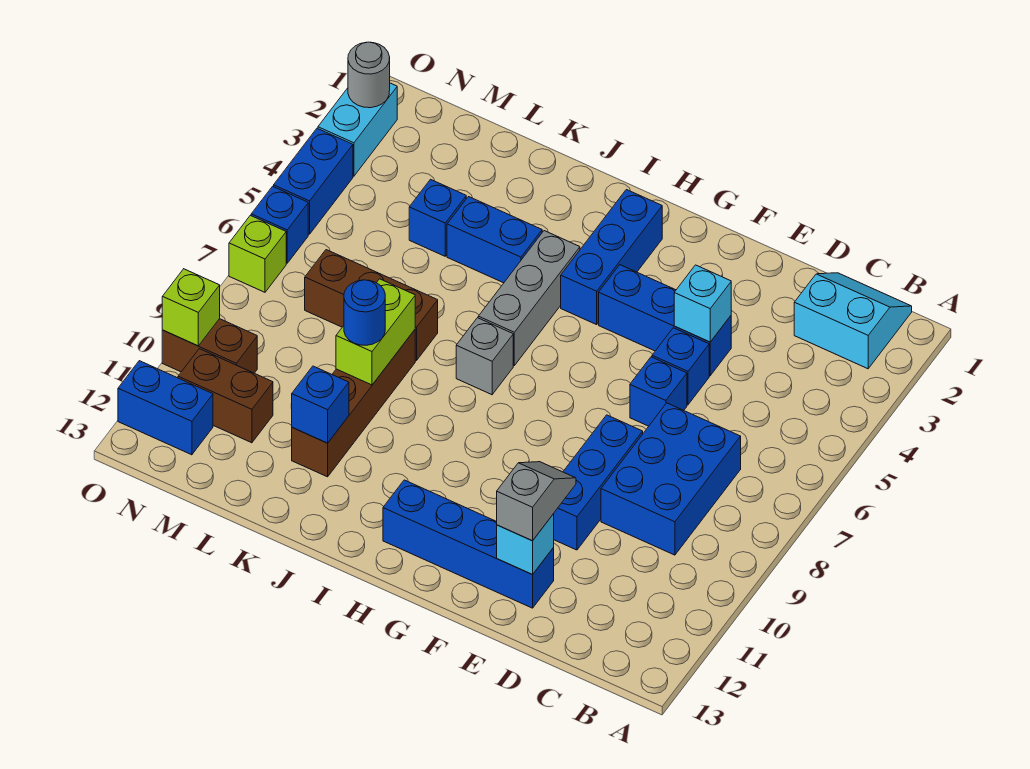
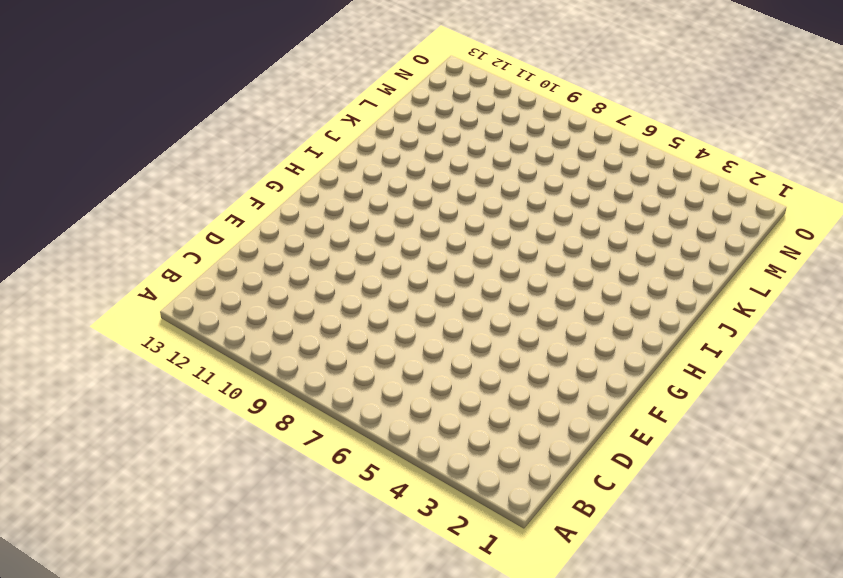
none -> cyan 2x2 slope [794,273,912,369]
none -> blue 2x3 brick [601,403,741,555]
none -> blue 1x3 brick [599,265,731,376]

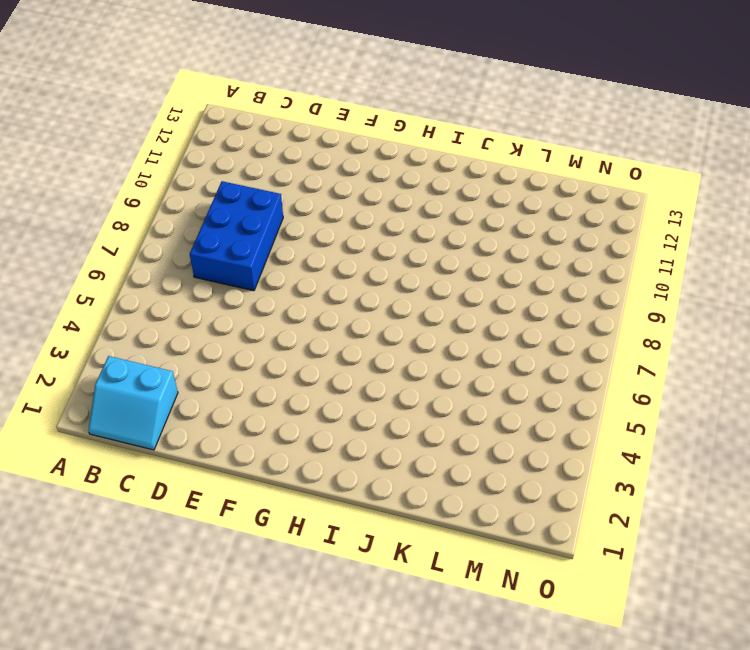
none -> blue 1x3 brick [599,265,731,376]
none -> blue 1x1 brick [652,328,709,405]
none -> blue 1x1 brick [630,357,687,426]

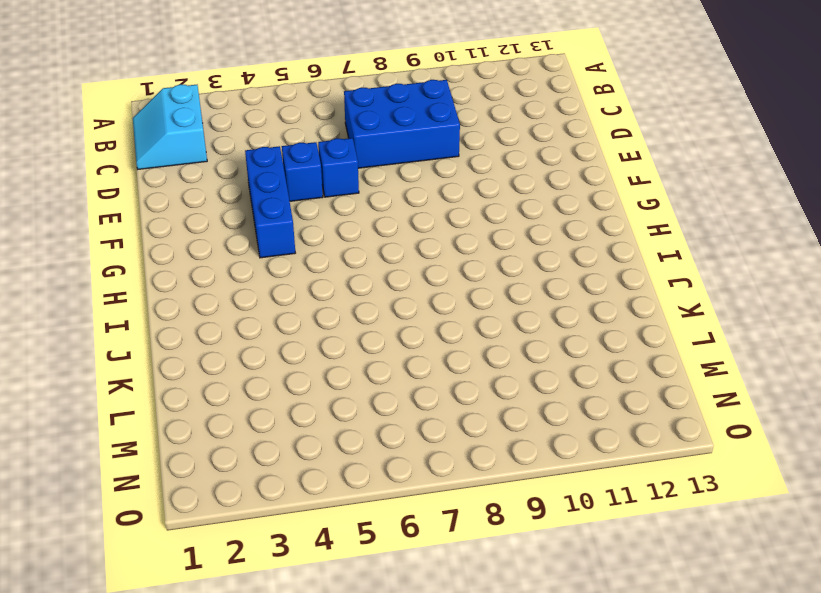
none -> blue 1x3 brick [554,415,643,550]
none -> blue 1x4 brick [383,480,554,608]
none -> blue 1x3 brick [561,190,662,325]

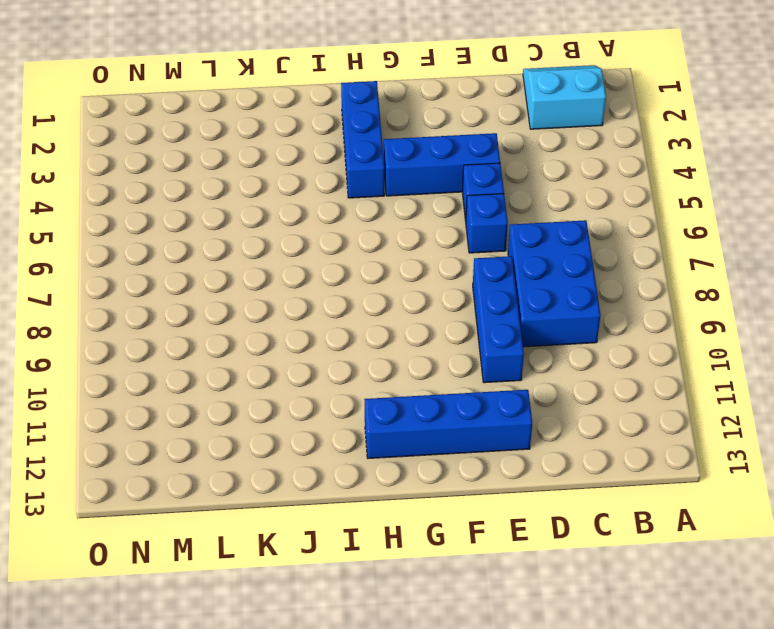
none -> grey 1x3 brick [478,231,580,365]
none -> grey 1x1 brick [456,318,513,395]
none -> blue 1x2 brick [447,197,542,283]

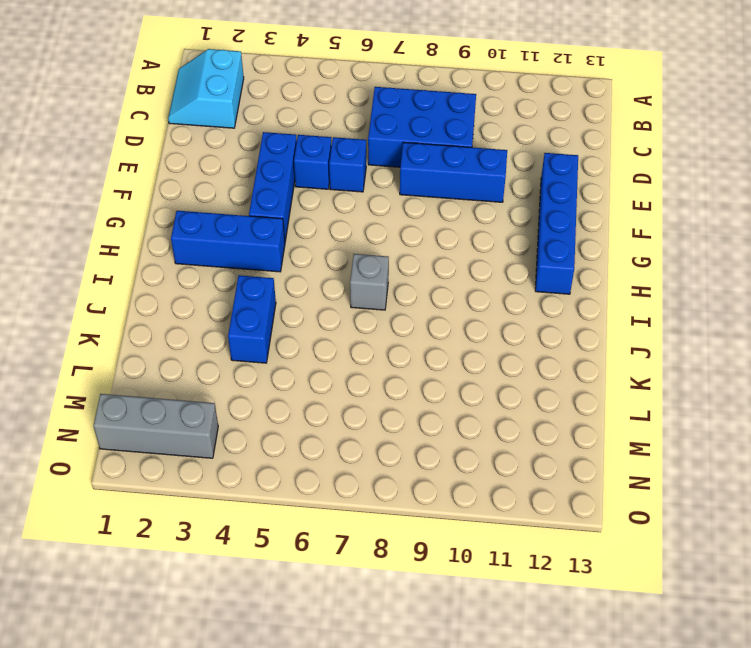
grey 1x3 brick [93,394,218,458] -> grey 1x3 brick moved to [478,231,580,365]
none -> brown 1x3 brick [305,250,438,361]
none -> brown 1x4 brick [292,330,415,477]
none -> blue 1x1 brick [409,179,466,256]

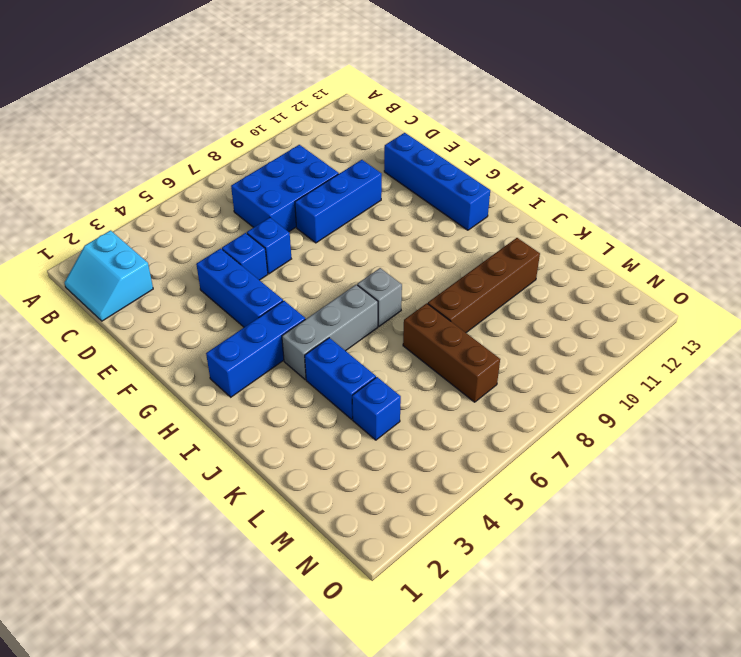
none -> brown 1x2 brick [178,349,273,443]
none -> brown 1x2 brick [162,319,257,373]
none -> blue 1x2 brick [118,361,213,455]

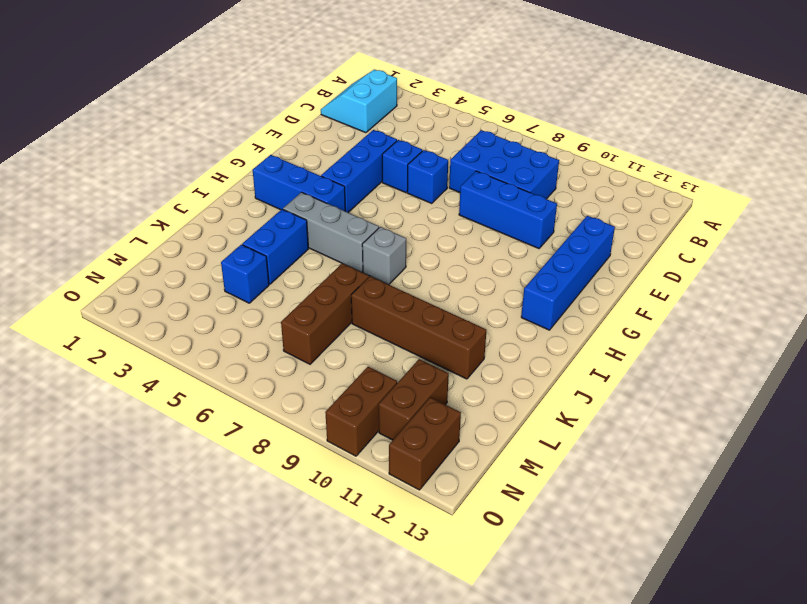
brown 1x2 brick [389,397,461,490] -> blue 1x2 brick [118,361,213,455]
none -> cyan 1x2 brick [318,83,397,176]
none -> blue 1x2 brick [274,128,353,234]
none -> blue 1x1 brick [251,186,308,263]

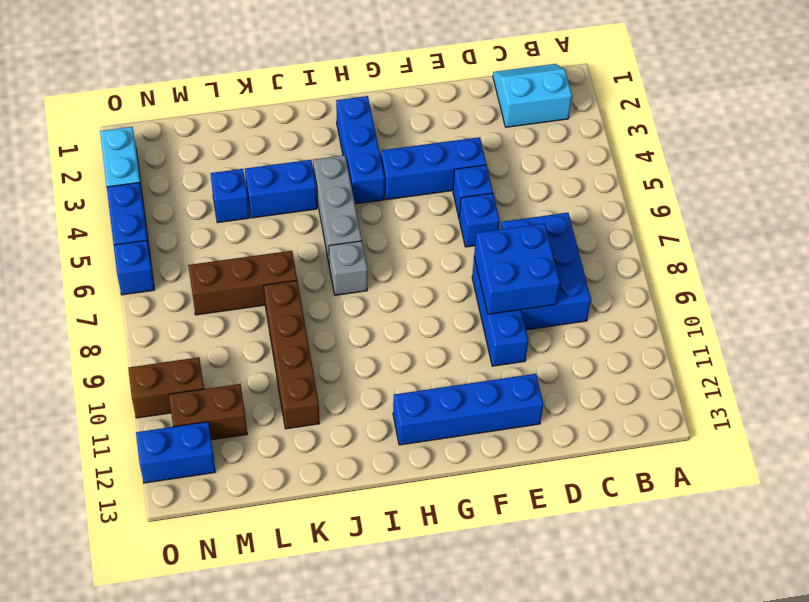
blue 2x2 brick [474,223,560,314] -> none
none -> lime 1x1 brick [229,215,286,292]
none -> cyan 1x1 brick [674,265,731,342]
none -> cyan 1x1 brick [497,514,554,575]

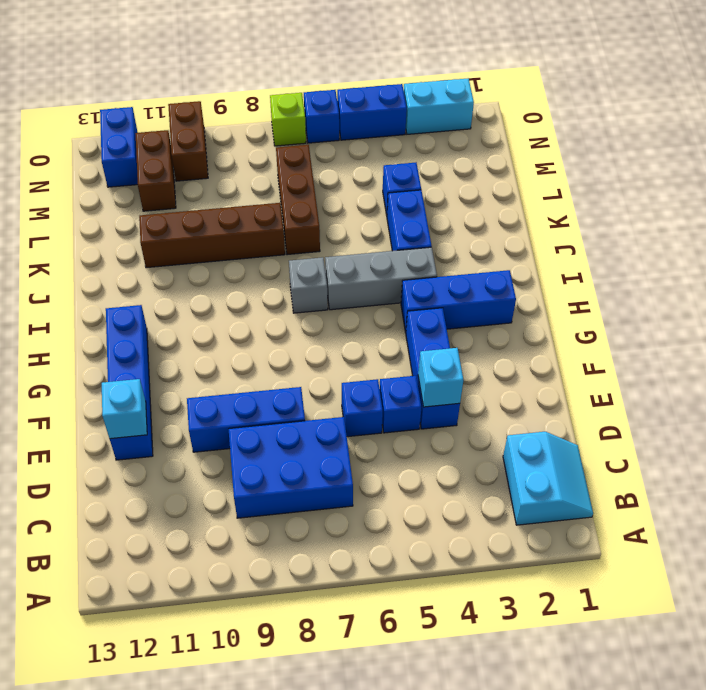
none -> lime 1x2 brick [336,279,415,385]
none -> blue 1x1 brick [291,366,349,443]
none -> grey 1x1 round brick [348,42,390,108]

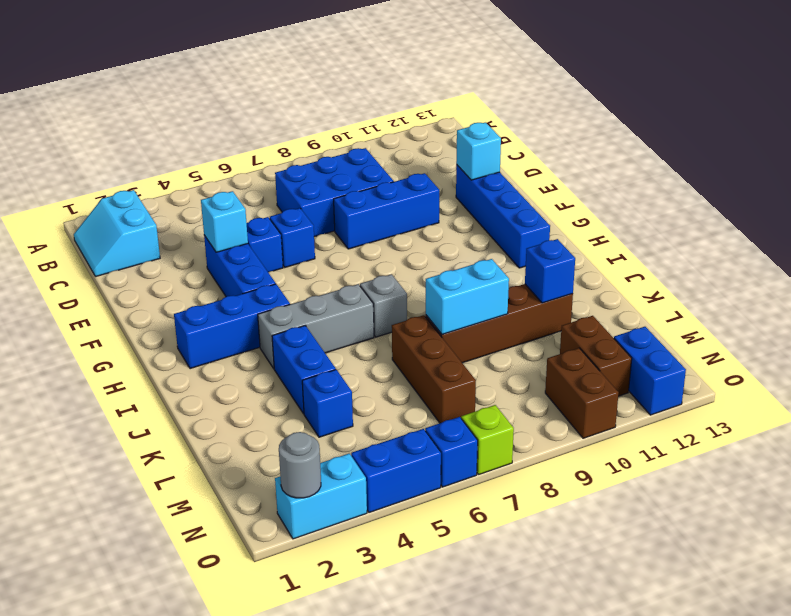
cyan 1x2 brick [426,259,509,335] -> lime 1x2 brick [336,279,415,385]
none -> lime 1x1 brick [162,269,220,346]
none -> grey 1x2 slope [497,462,576,541]
none -> blue 1x1 round brick [344,280,385,345]

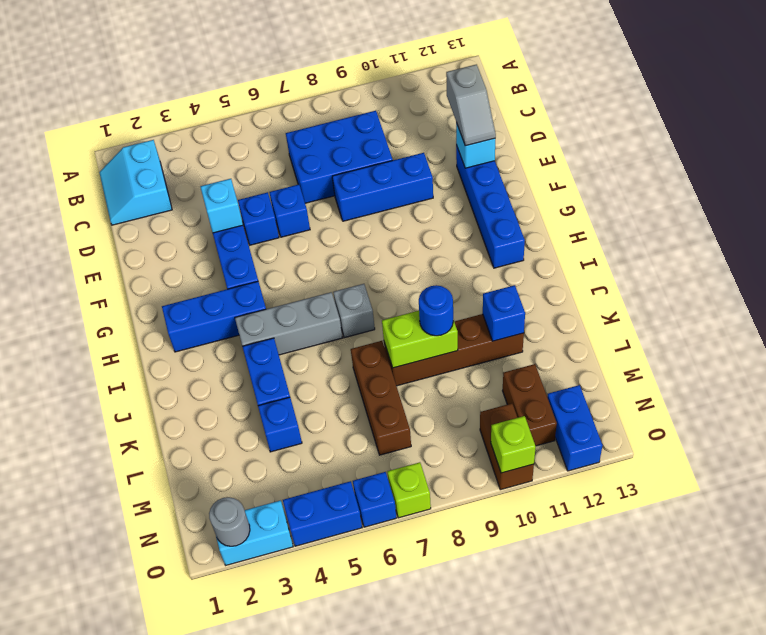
grey 1x2 slope [446,64,496,146] -> grey 1x2 slope turned to [497,462,576,541]

